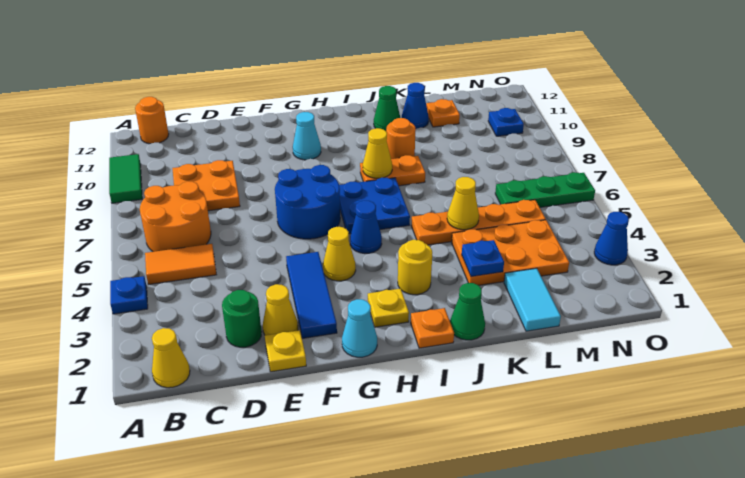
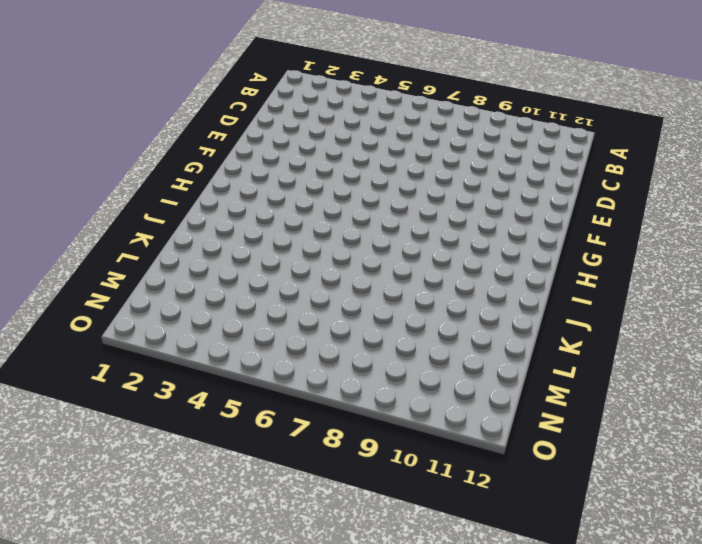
none -> blue 1x1 plate [110,276,148,314]
none -> green 1x2 tile [109,154,142,203]
none -> yellow 1x1 cone [152,328,190,388]
none -> orange 1x2 tile [145,244,216,285]

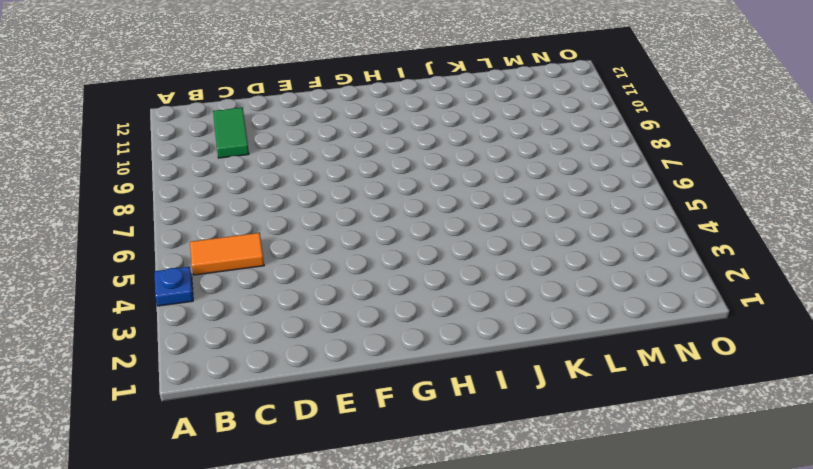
green 1x2 tile [213,108,249,158] -> green 1x2 tile moved to [109,154,142,203]
none -> yellow 1x1 cone [152,328,190,388]
none -> orange 2x2 round brick [140,181,211,252]
none -> orange 1x1 round brick [135,97,169,144]
none -> orange 2x2 plate [172,160,240,211]

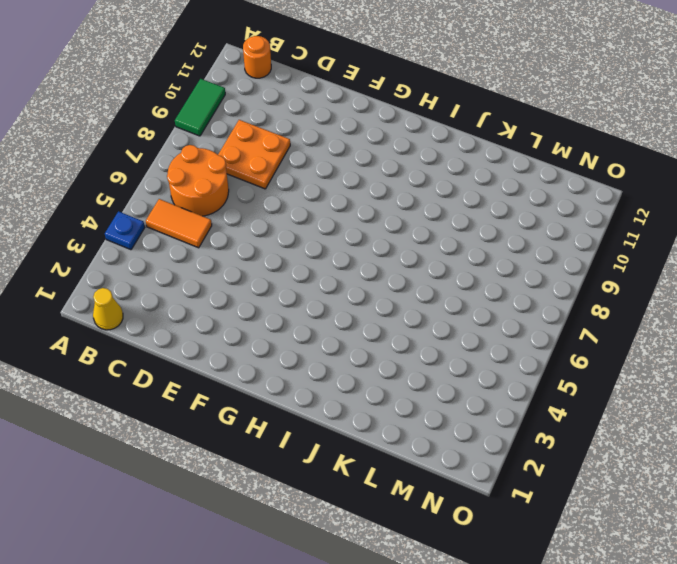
none -> green 1x1 round brick [222,290,261,347]
none -> yellow 1x1 plate [265,330,306,372]
none -> yellow 1x1 cone [263,284,298,335]
none -> blue 1x3 tile [286,252,337,338]

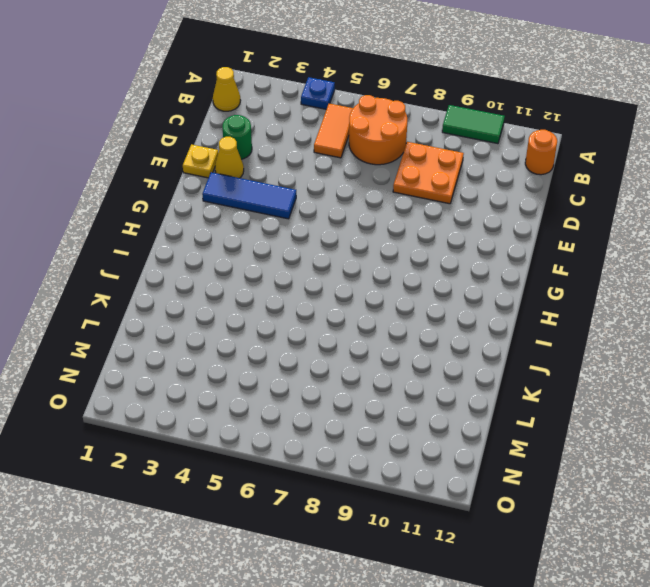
none -> blue 2x2 round brick [275,165,340,239]
none -> cyan 1x1 cone [342,299,377,357]
none -> yellow 1x1 cone [323,227,356,281]
none -> cyan 1x1 cone [293,112,321,160]

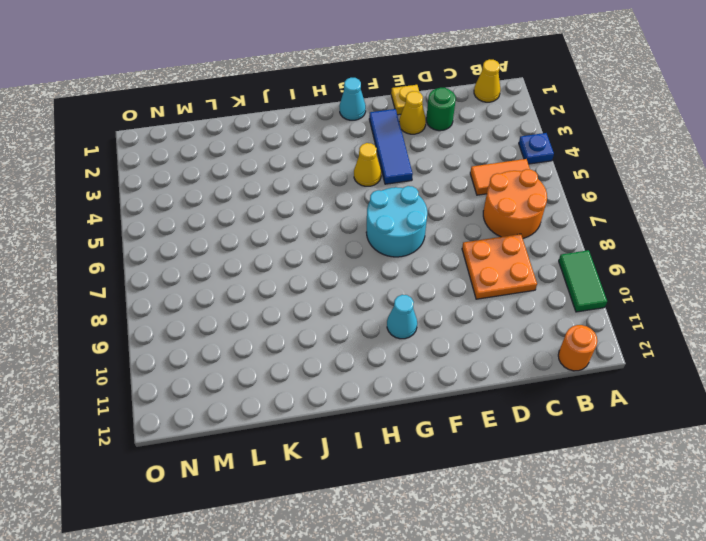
cyan 2x2 round brick [366,186,427,257] -> blue 2x2 round brick [275,165,340,239]
none -> yellow 1x1 plate [368,289,409,327]
none -> blue 1x1 cone [350,201,382,253]
none -> blue 2x2 plate [339,178,410,234]
none -> orange 1x1 plate [411,308,454,348]

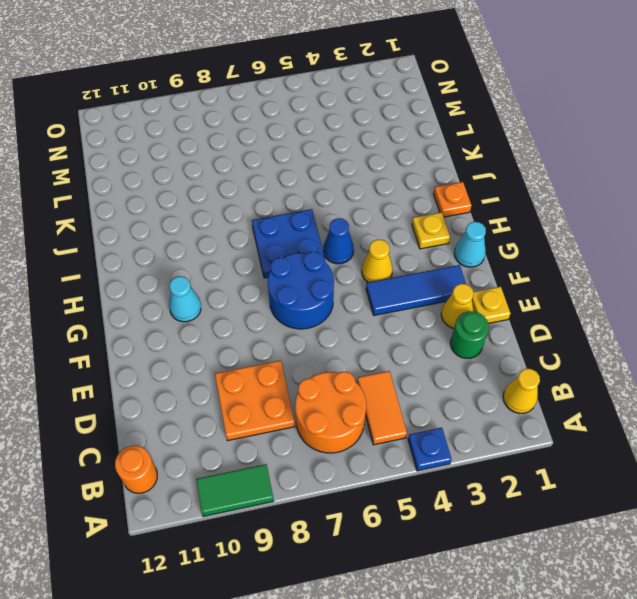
none -> yellow 1x1 round brick [398,240,432,295]
none -> orange 1x2 plate [360,155,425,186]
none -> green 1x1 cone [450,283,485,340]
none -> orange 1x4 plate [411,200,546,245]

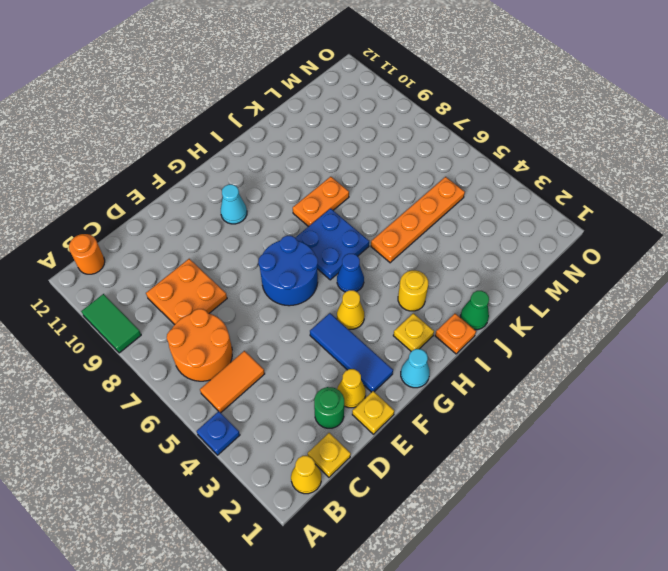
yellow 1x1 plate [308,433,351,477] -> none
none -> orange 1x1 round brick [386,118,416,159]
none -> green 1x1 cone [374,86,400,131]
none -> orange 2x3 plate [452,220,569,285]
none -> blue 1x1 cone [402,83,429,129]

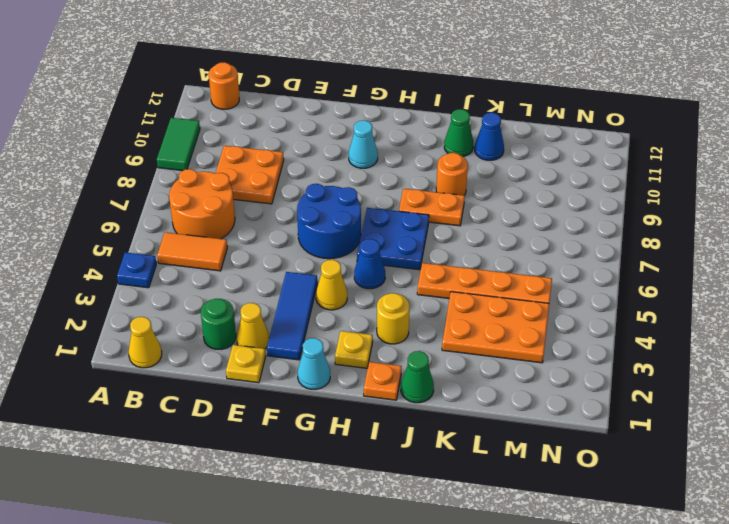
none -> cyan 1x2 tile [504,268,561,331]
none -> orange 1x1 plate [426,99,460,127]
none -> green 1x3 plate [495,172,595,207]
none -> blue 1x1 plate [488,108,524,136]

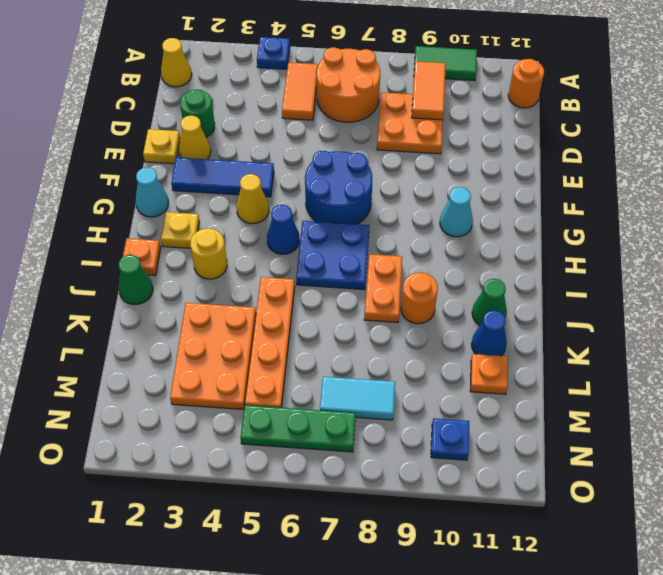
orange 1x2 tile [412,61,446,120] -> none
cyan 1x2 tile [320,377,395,420] -> cyan 1x2 tile moved to [504,268,561,331]
green 1x3 plate [240,405,356,452] -> green 1x3 plate turned to [495,172,595,207]
none -> blue 1x1 cone [594,212,629,265]
none -> yellow 1x1 cone [363,128,392,178]
none -> blue 1x1 plate [462,240,504,277]
none -> yellow 1x1 cone [447,177,479,230]

